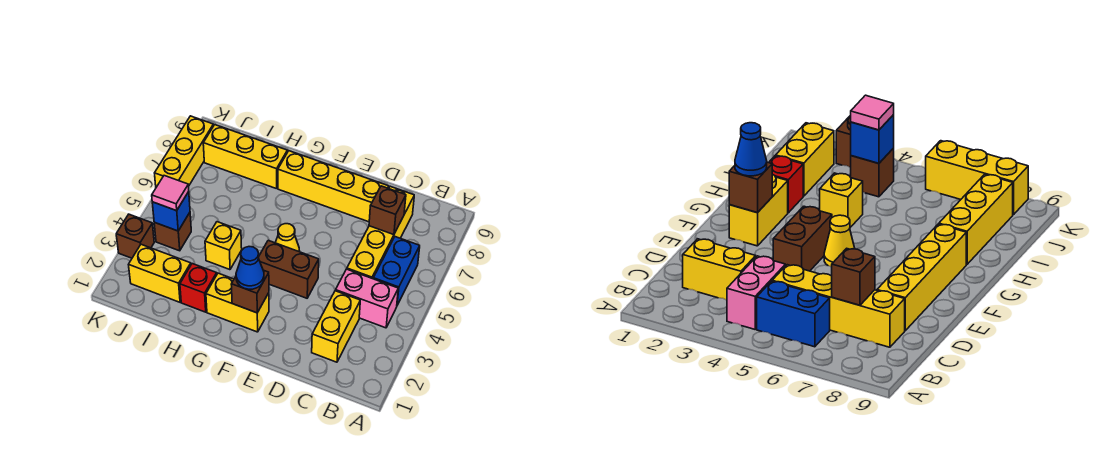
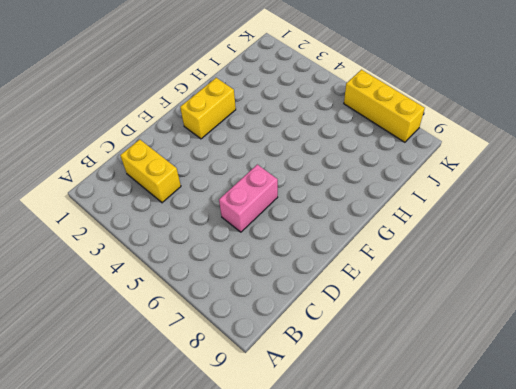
pink 1x2 brick [219,165,278,232] -> pink 1x2 brick moved to [336,269,398,328]
none -> blue 1x2 brick [373,237,420,305]
none -> yellow 1x4 brick [347,186,414,279]
none -> yellow 1x4 brick [278,151,389,222]

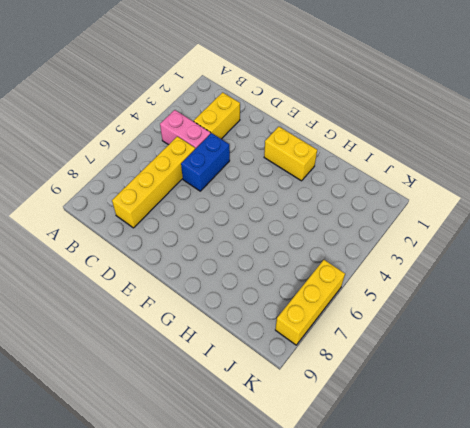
blue 1x2 brick [181,133,230,191] -> blue 1x2 brick moved to [373,237,420,305]
none -> yellow 1x4 brick [278,151,389,222]
none -> brown 1x2 brick [258,240,319,298]
none -> yellow 1x1 cone [275,224,300,252]

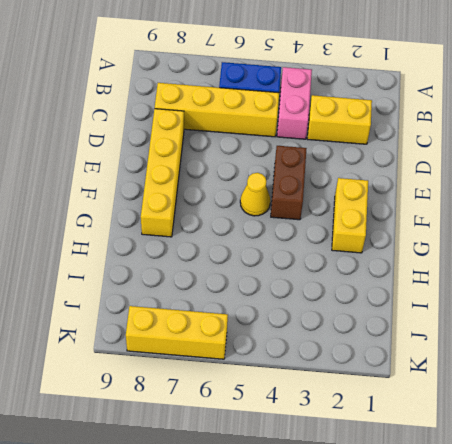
none -> red 1x1 brick [180,264,217,312]
none -> yellow 1x1 brick [205,222,242,270]
none -> yellow 1x3 brick [203,125,287,189]

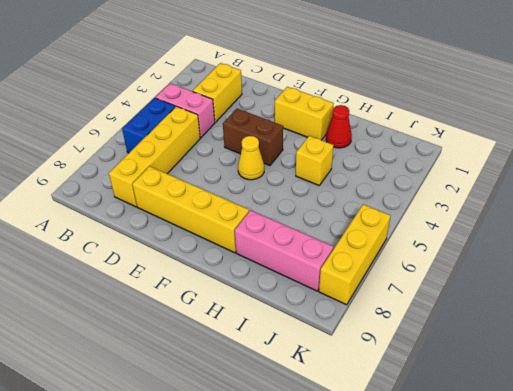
red 1x1 cone [326,105,352,148] -> red 1x1 brick [180,264,217,312]
pink 1x3 brick [235,210,333,291] -> yellow 1x3 brick [203,125,287,189]
none -> yellow 1x2 brick [129,244,191,302]
none -> brown 1x1 brick [154,213,191,251]
none -> brown 1x1 brick [116,214,154,258]

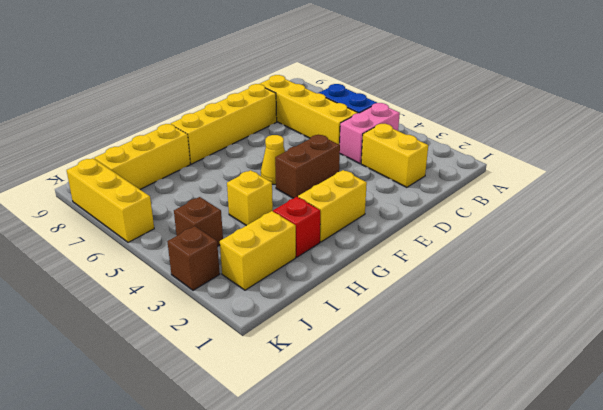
none -> brown 1x1 brick [369,186,406,235]
none -> brown 1x1 brick [231,270,269,313]
none -> blue 1x1 brick [152,192,190,231]

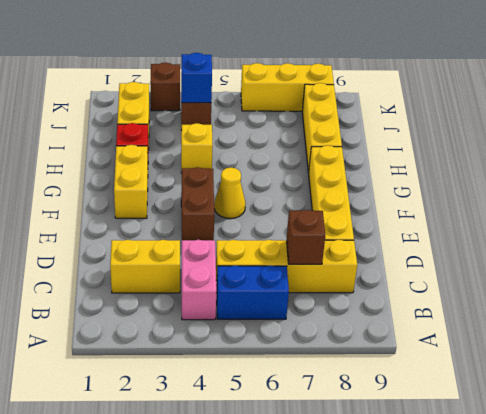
none -> brown 1x1 brick [231,270,269,313]
none -> blue 1x1 cone [236,247,264,289]
none -> pink 1x1 tile [152,176,189,211]

